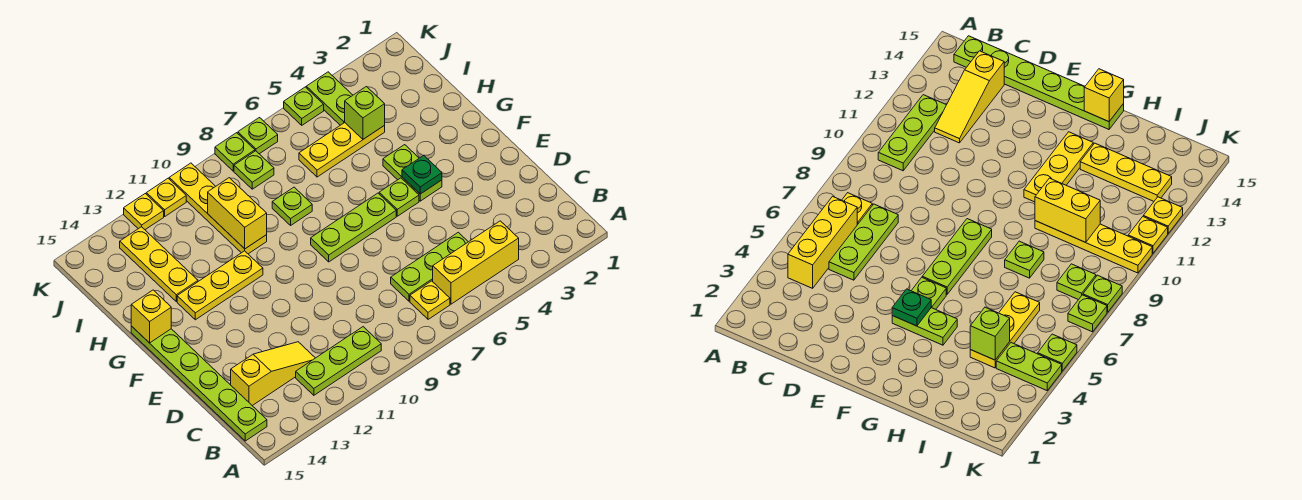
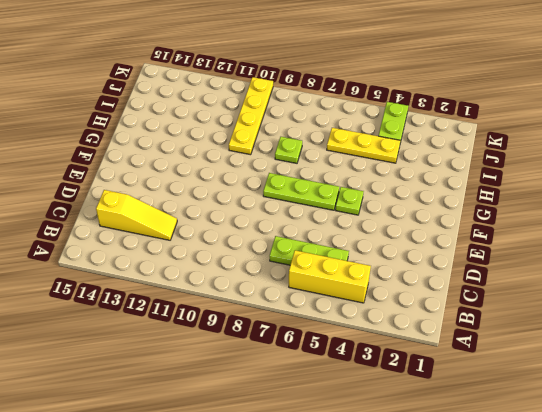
none -> yellow 1x1 plate [410,281,450,319]
none -> lime 1x3 plate [296,327,381,395]
none -> lime 1x6 plate [131,326,267,441]

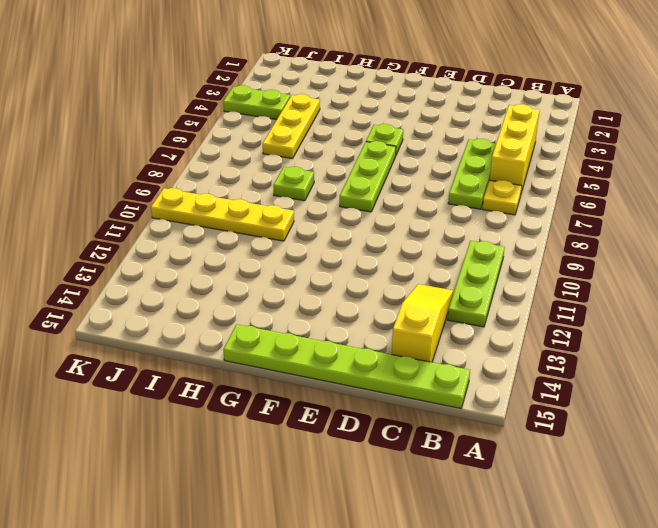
none -> lime 1x2 plate [383,145,442,201]
none -> yellow 1x3 plate [177,251,263,320]
none -> yellow 1x3 plate [120,227,198,301]

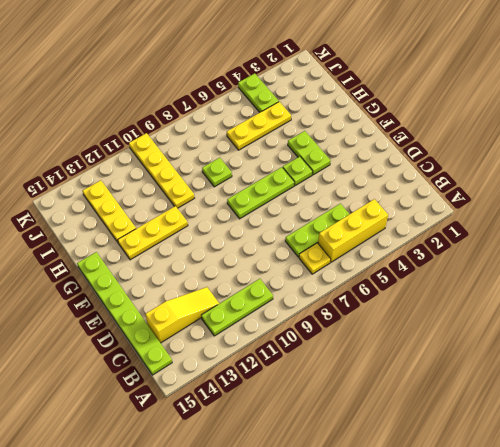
none -> lime 1x1 plate [234,151,274,189]
none -> lime 1x1 plate [284,87,324,125]
none -> lime 1x1 plate [238,118,278,154]

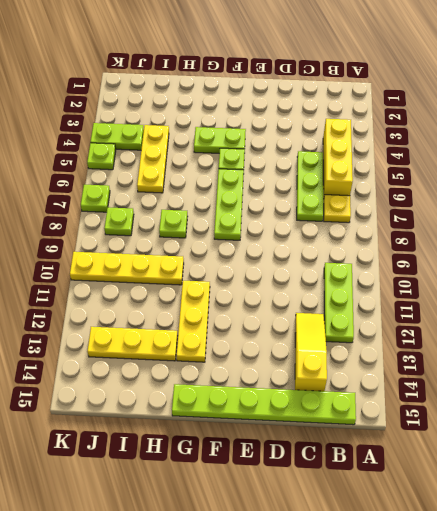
none -> lime 1x1 plate [215,133,255,171]
none -> yellow 1x1 plate [146,178,186,216]
none -> yellow 1x1 plate [124,194,164,230]

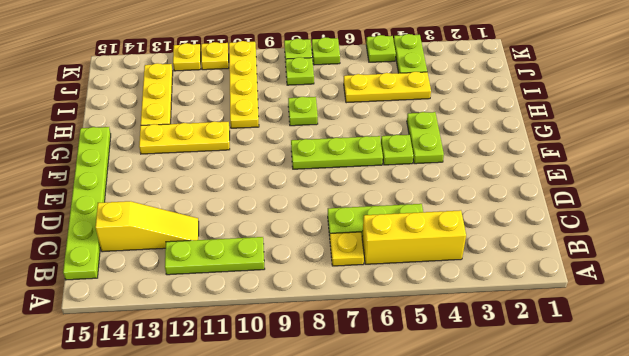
none -> green 1x1 plate [402,155,442,194]
none -> yellow 1x1 brick [131,290,171,343]
none -> yellow 1x2 brick [208,178,267,249]

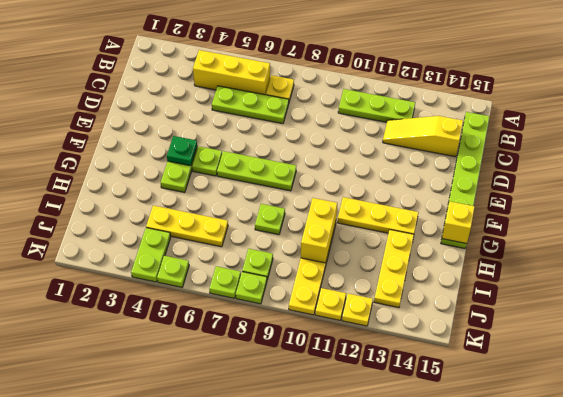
none -> lime 1x1 brick [345,87,385,139]

